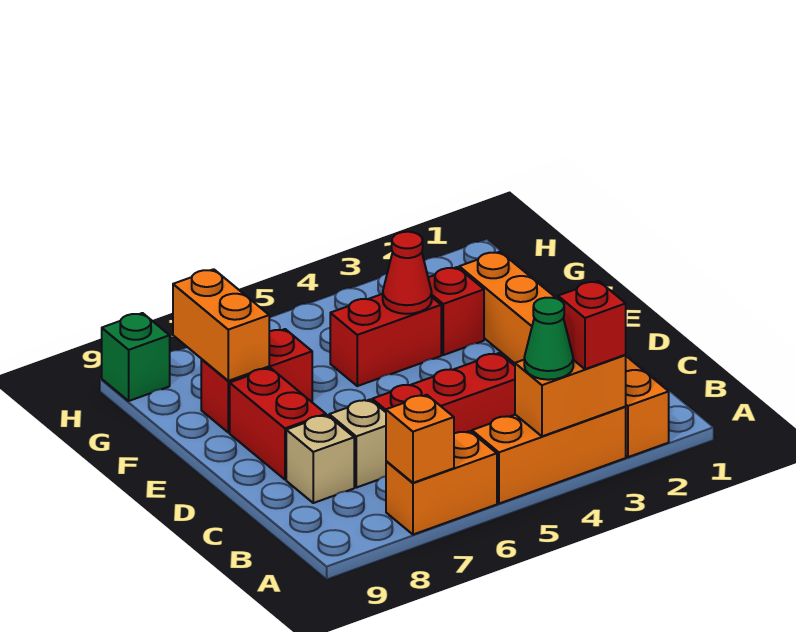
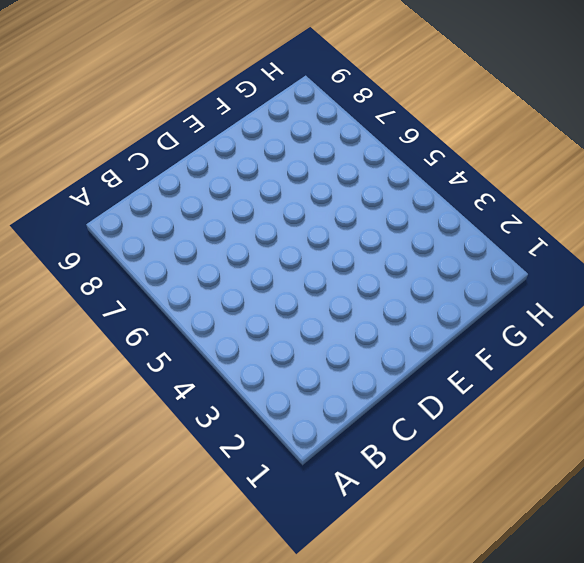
none -> orange 1x6 brick [459,252,669,457]
none -> orange 1x3 brick [472,407,626,504]
none -> orange 1x2 brick [386,431,497,535]

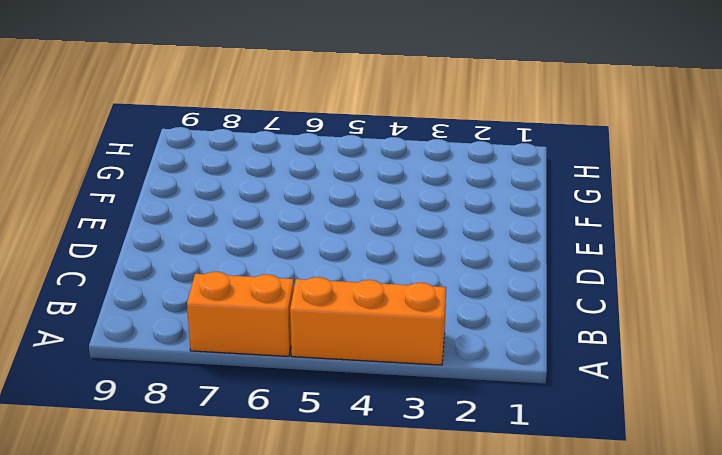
none -> orange 1x6 brick [459,252,669,457]
none -> red 1x3 brick [372,353,515,433]
none -> tan 1x1 brick [329,400,386,488]

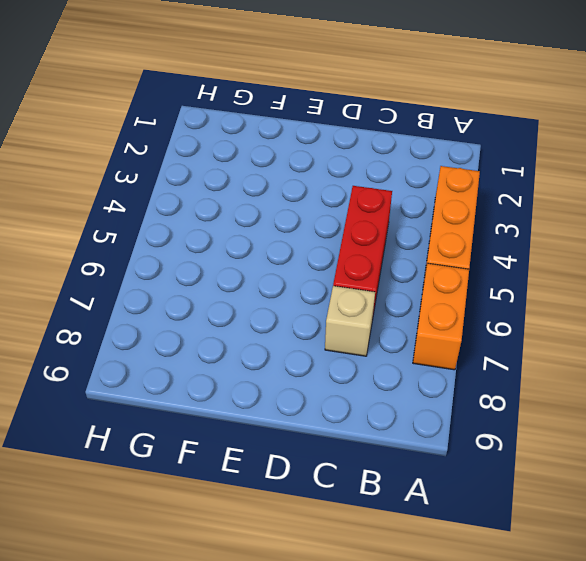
none -> orange 1x6 brick [459,252,669,457]
none -> tan 1x1 brick [286,415,354,503]
none -> red 1x2 brick [230,368,326,480]

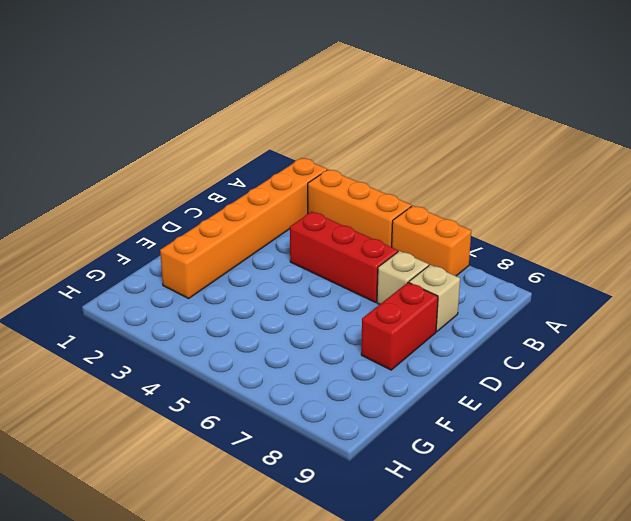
none -> red 1x1 brick [428,267,484,355]
none -> red 1x2 brick [330,294,441,386]
none -> red 1x2 brick [201,329,312,433]

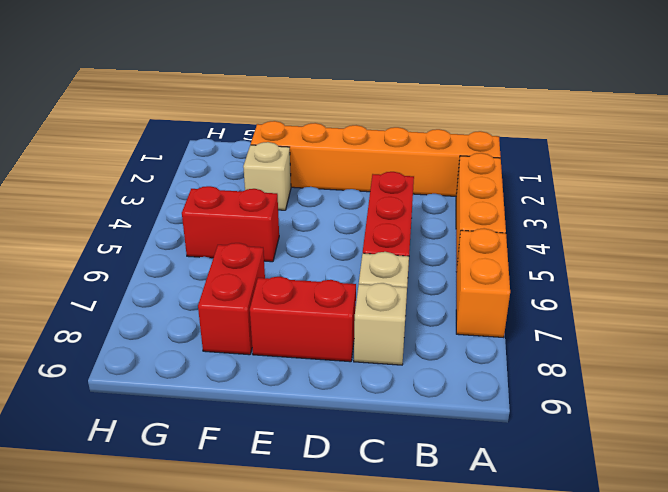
tan 1x1 brick [243,142,291,210] -> red 1x1 brick [428,267,484,355]
red 1x2 brick [182,186,279,262] -> red 1x2 brick turned to [330,294,441,386]
none -> green 1x1 brick [102,313,170,401]
none -> orange 1x2 brick [515,355,626,436]
none -> orange 1x1 brick [386,395,454,483]

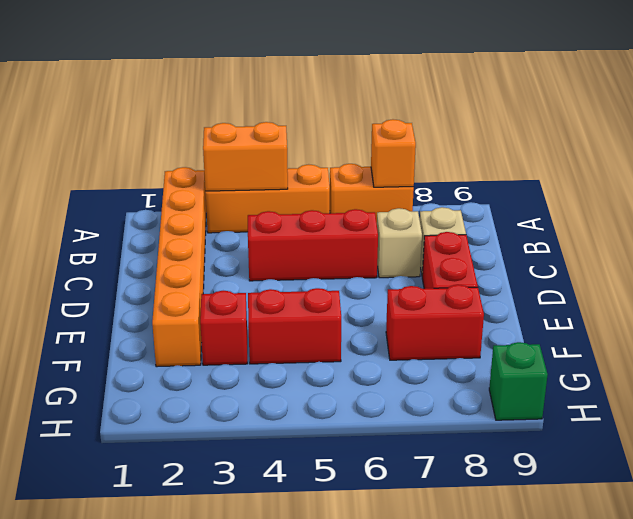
none -> red 1x1 cone [383,232,432,314]
none -> orange 1x2 brick [173,269,269,381]
none -> red 1x1 brick [558,281,626,369]

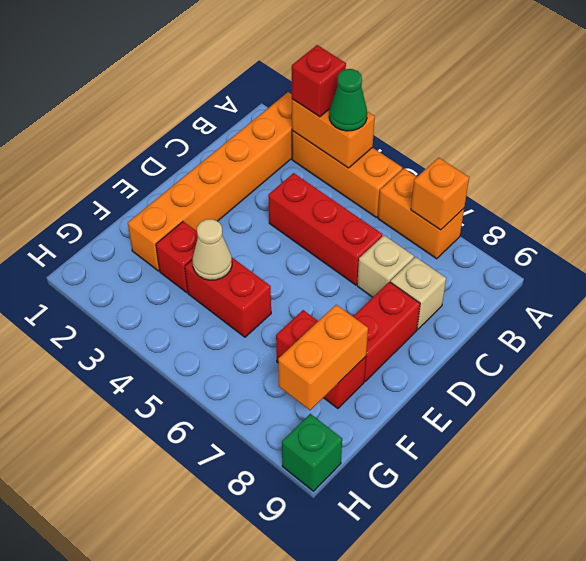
tan 1x1 cone [193,219,232,280] -> red 1x1 cone [383,232,432,314]

